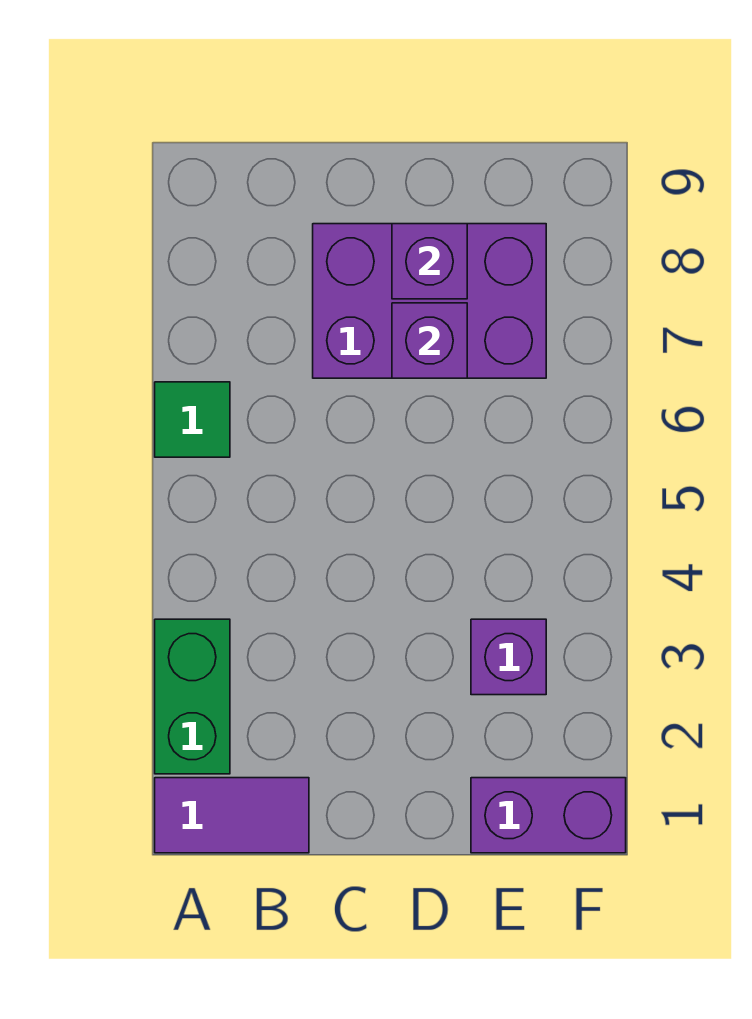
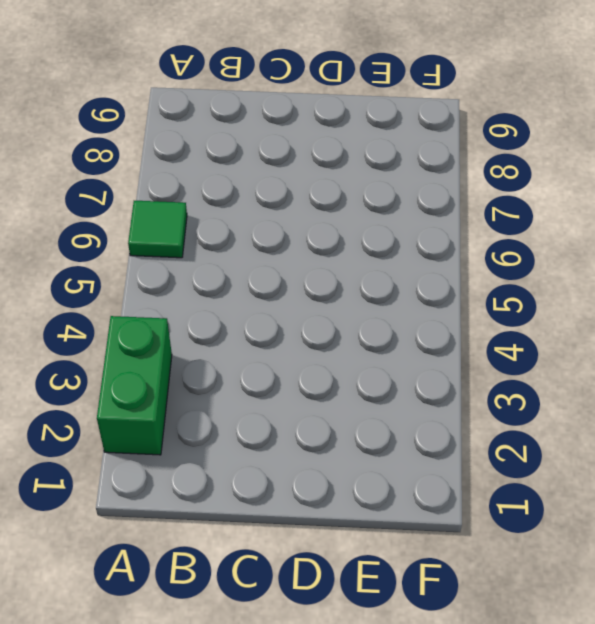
none -> purple 1x2 tile [155,778,309,853]
none -> purple 2x3 brick [313,224,546,378]

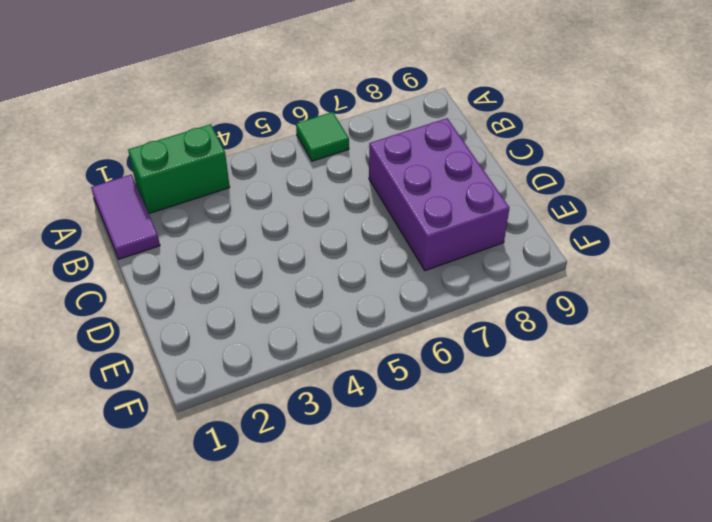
none -> purple 1x2 brick [471,778,626,853]
none -> purple 1x1 brick [471,619,546,695]

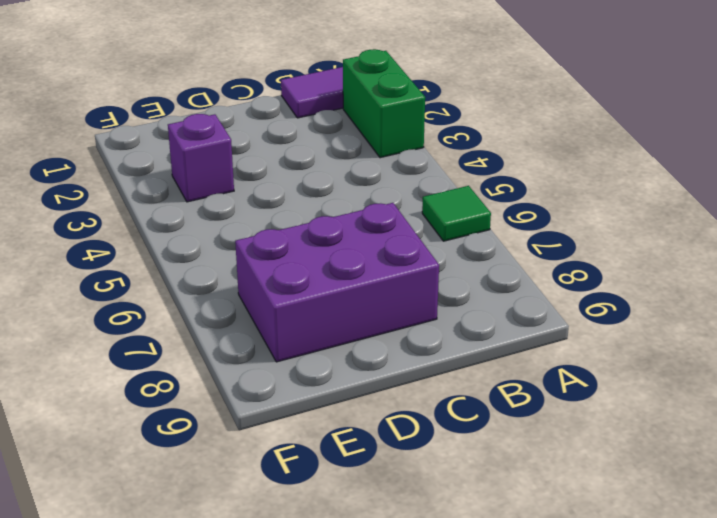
none -> purple 1x2 brick [471,778,626,853]
none -> purple 1x1 brick [392,303,467,378]

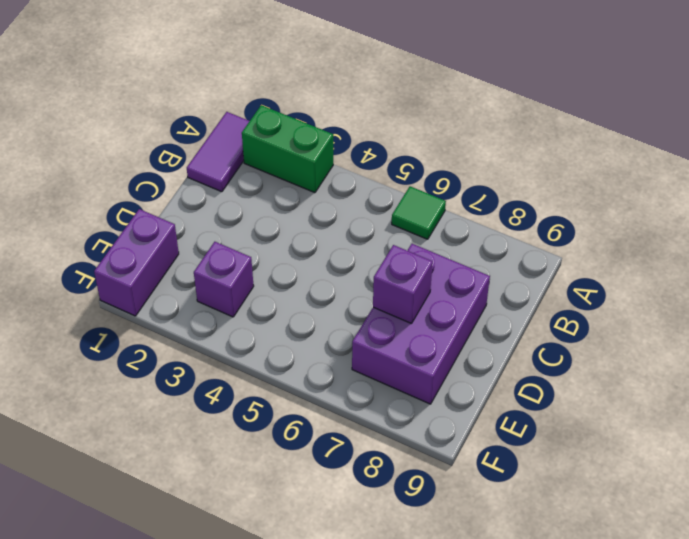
none -> purple 1x1 brick [392,224,467,299]

